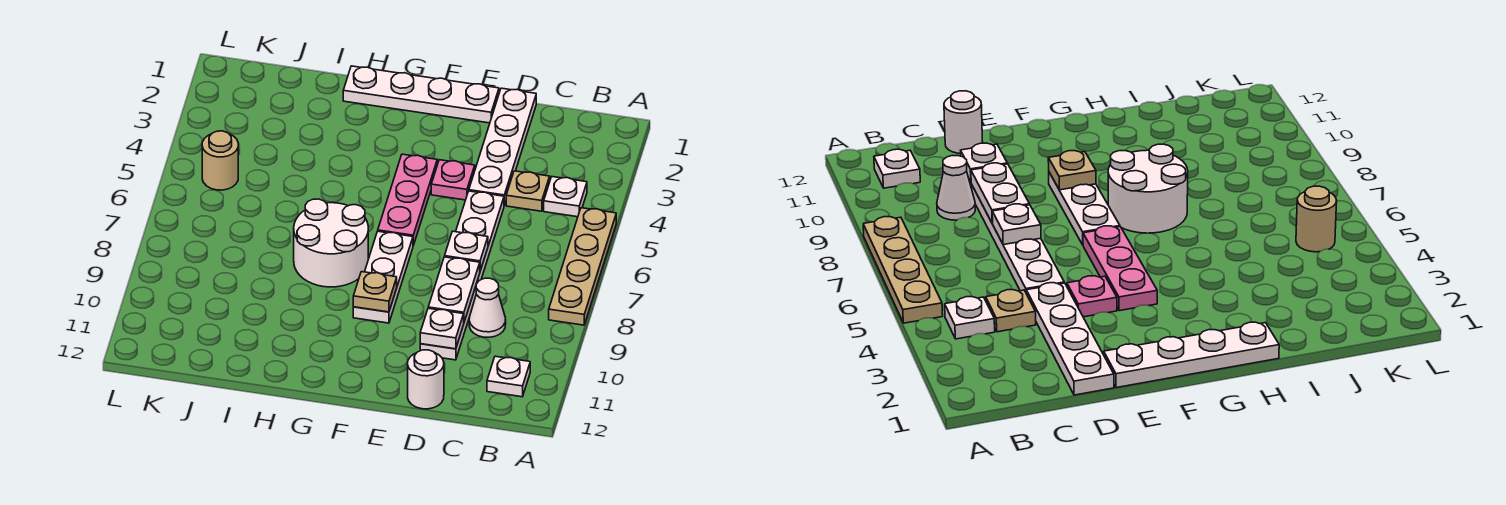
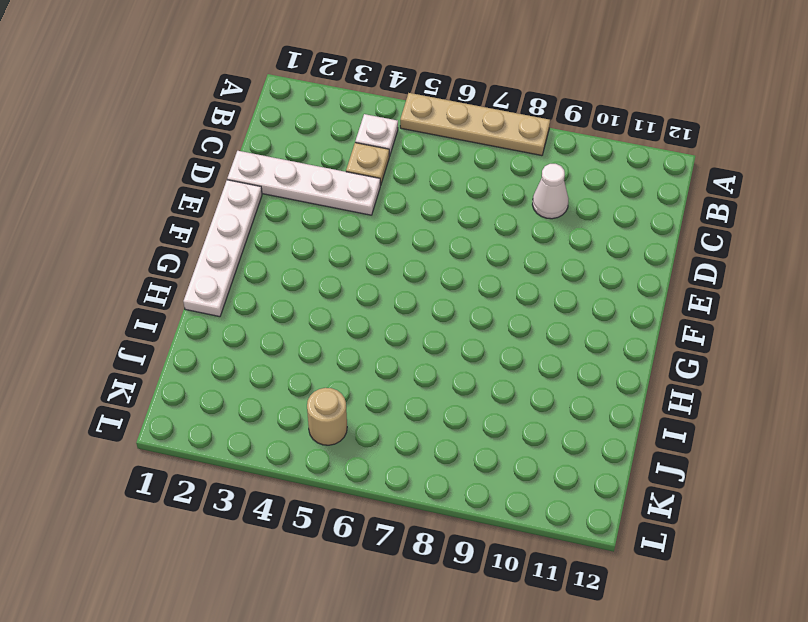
none -> white 1x1 plate [487,356,530,397]
none -> white 1x6 plate [420,191,504,360]
none -> white 1x1 round brick [408,350,444,409]

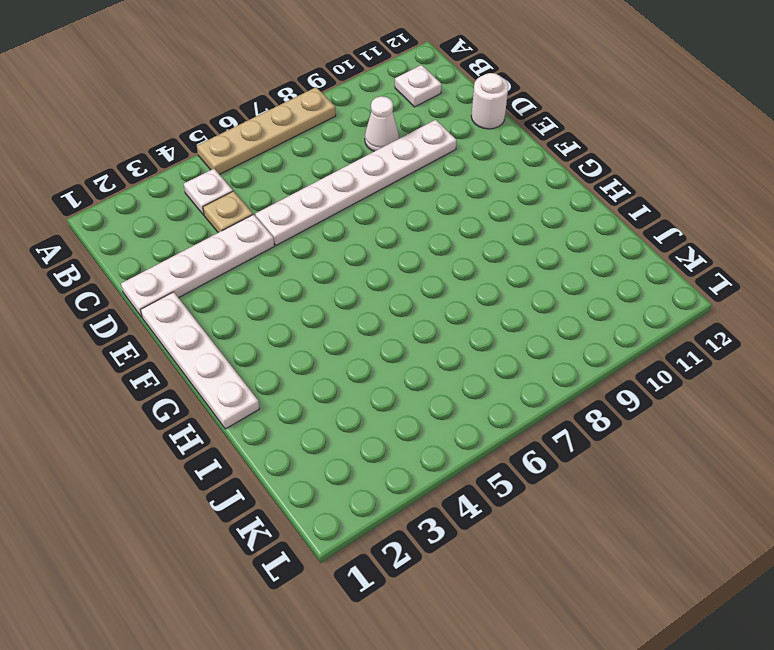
none -> pink 1x1 plate [431,160,475,200]
none -> pink 1x3 plate [378,154,437,245]
none -> white 1x3 plate [353,231,413,323]

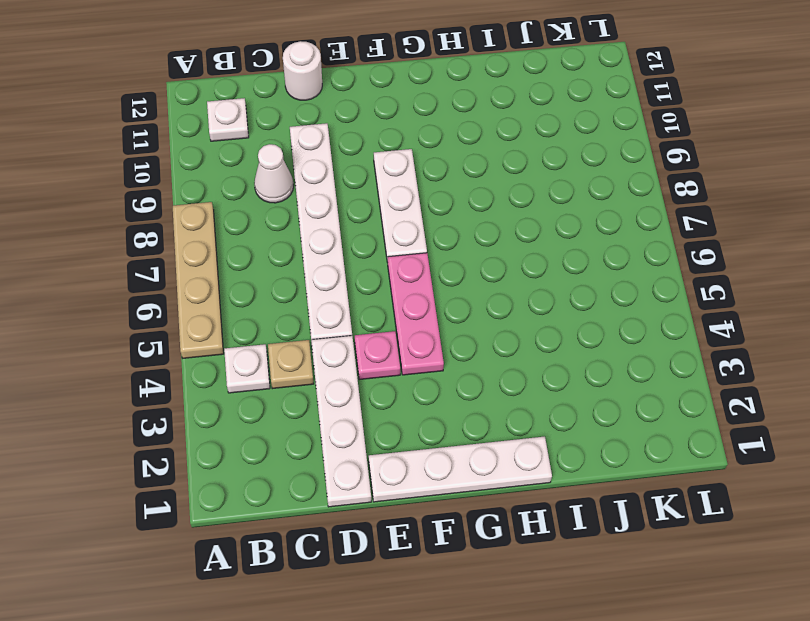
none -> white 2x2 round brick [294,199,368,287]
none -> tan 1x1 round brick [202,131,238,190]
none -> white 1x1 plate [445,231,488,270]

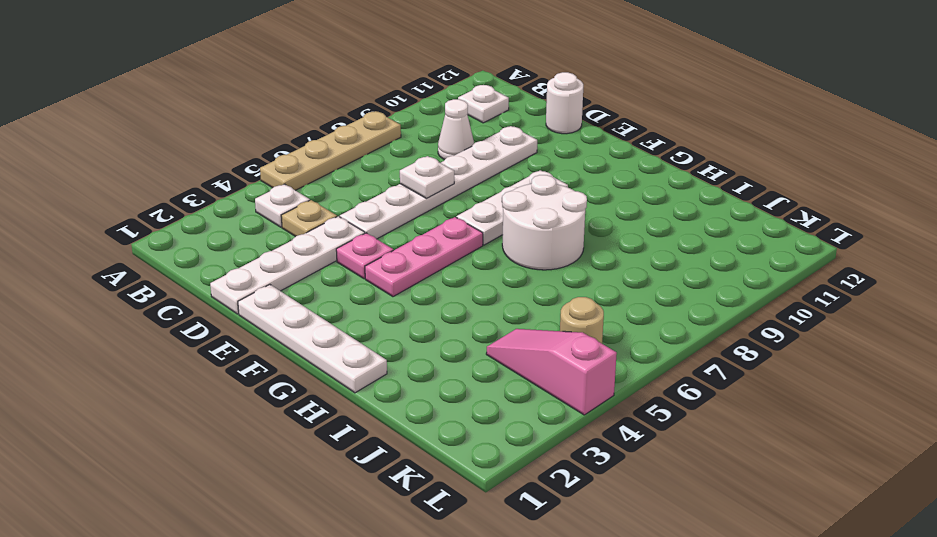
pink 1x3 slope [486,329,617,415] -> none
none -> white 1x2 plate [428,257,480,322]
none -> white 1x1 plate [420,308,464,349]
none -> tan 1x1 plate [353,272,397,312]

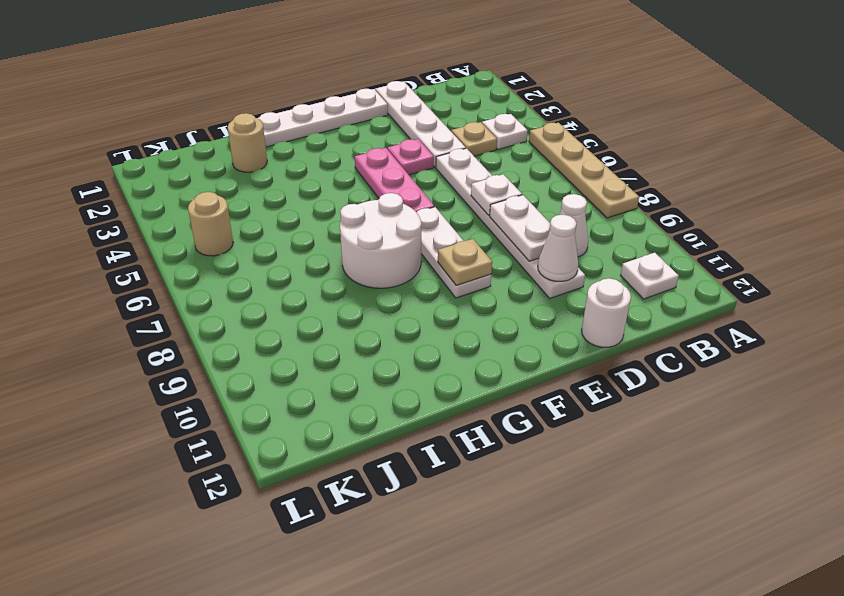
white 1x1 cone [538,215,578,281] -> white 1x1 plate [420,308,464,349]
tan 1x1 round brick [228,113,267,172] -> none

